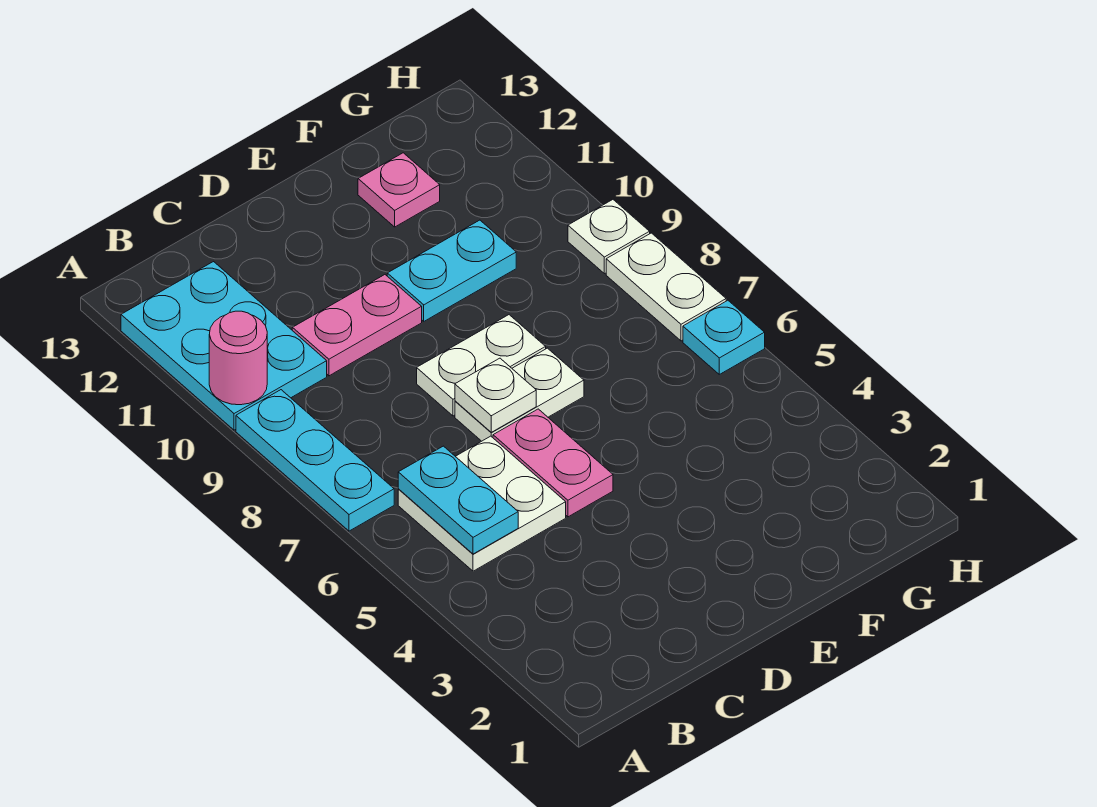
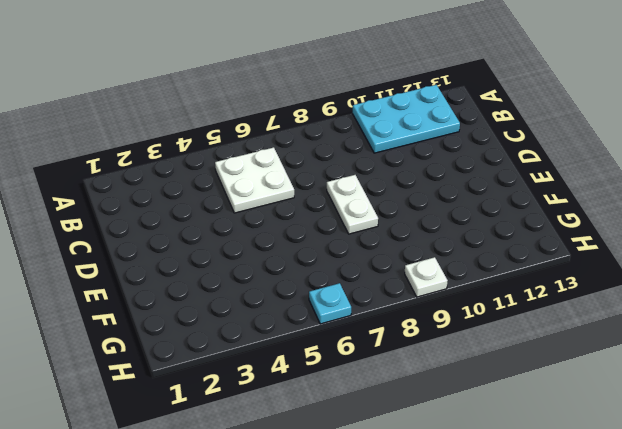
none -> cyan 1x3 plate [236,390,394,531]
none -> pink 1x2 plate [292,275,422,376]
none -> pink 1x2 plate [493,409,613,517]

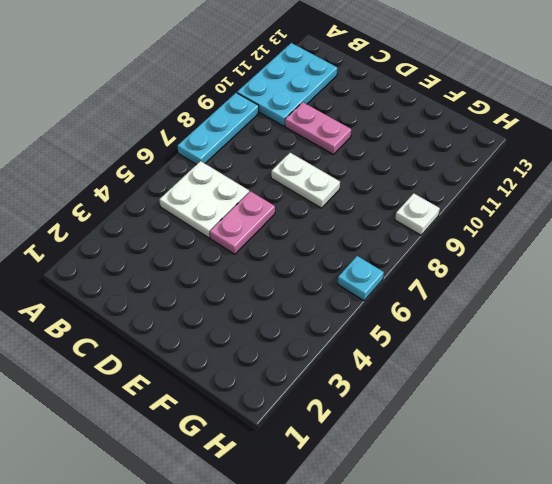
none -> white 1x2 plate [455,348,584,441]
none -> cyan 1x2 plate [387,220,516,321]
none -> pink 1x1 plate [358,153,440,227]

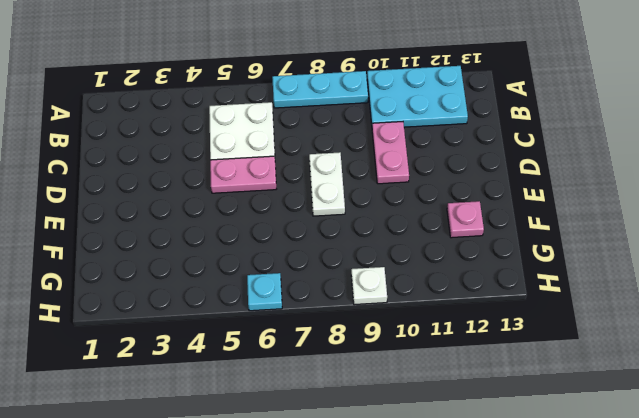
none -> white 1x2 plate [455,348,584,441]
none -> cyan 1x2 plate [387,220,516,321]
none -> white 1x2 plate [606,233,726,341]

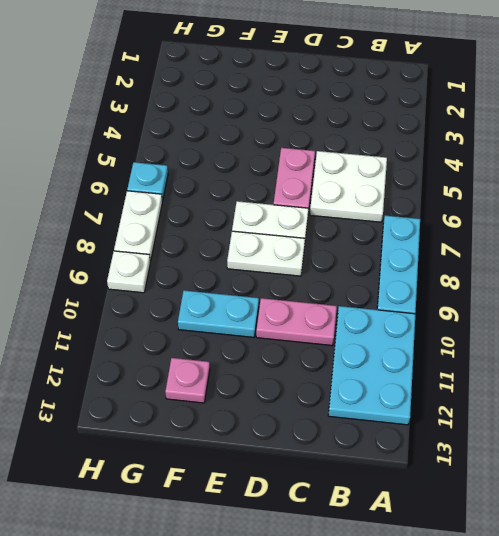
none -> pink 1x1 round brick [209,311,267,405]
none -> cyan 1x2 plate [398,446,518,554]
none -> white 1x1 plate [455,358,536,432]

